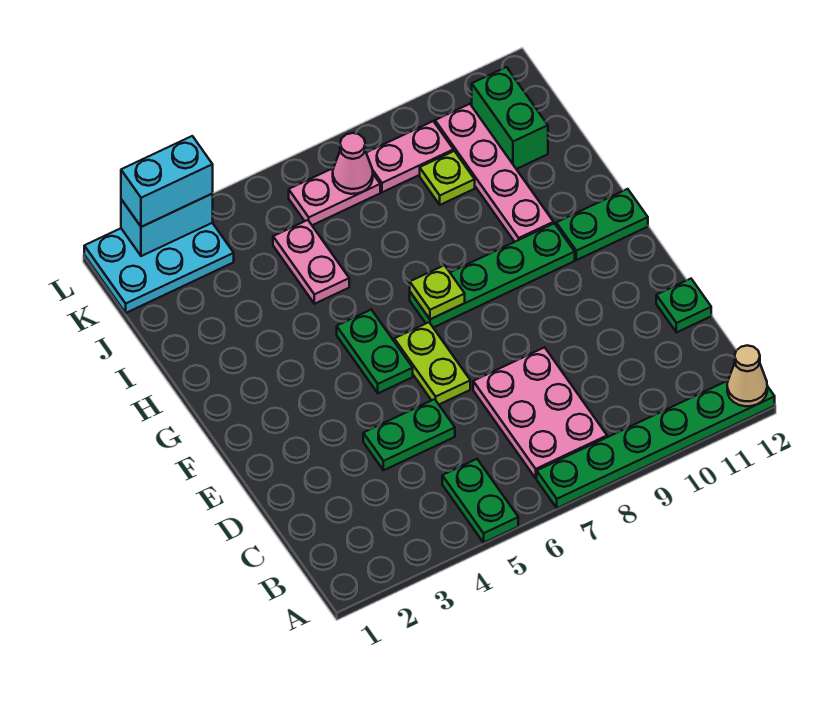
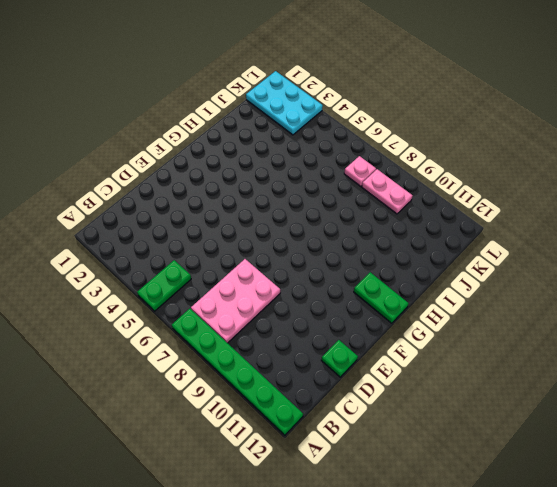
pink 1x1 plate [344,156,376,186] -> pink 1x2 plate [289,168,380,225]
none -> green 1x2 plate [363,399,455,470]
none -> lime 1x2 plate [394,322,470,404]
none -> green 1x2 plate [337,310,413,393]

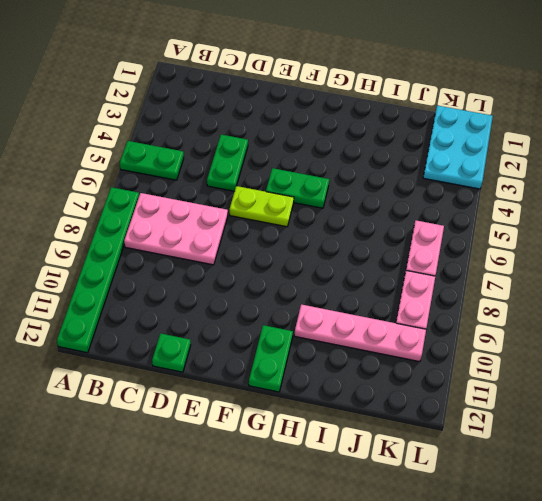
none -> green 1x4 plate [410,223,575,328]
none -> pink 1x2 plate [273,220,349,304]
none -> lime 1x1 plate [420,151,475,205]

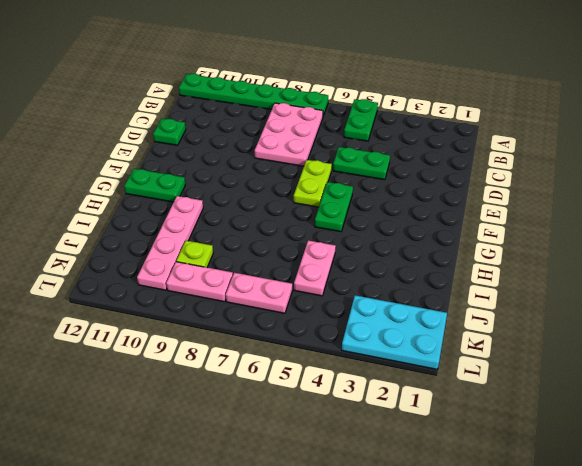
none -> green 1x4 plate [410,223,575,328]
none -> green 1x2 brick [472,67,548,169]
none -> tan 1x1 cone [727,345,767,406]

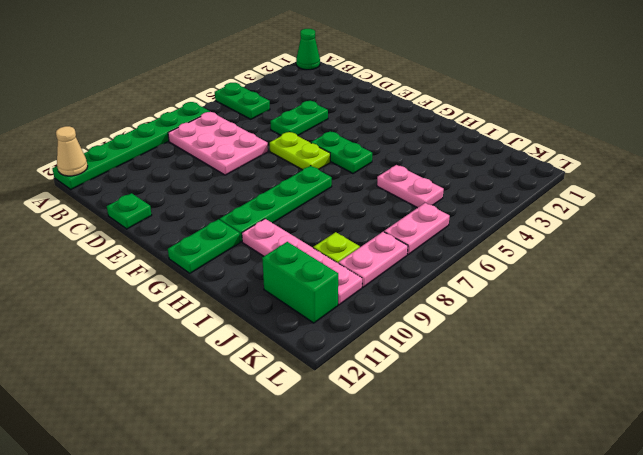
green 1x1 cone [296,29,320,70] -> none
none -> cyan 2x3 plate [84,223,234,313]
none -> lime 1x1 plate [410,265,465,319]
none -> pink 1x1 cone [333,133,373,194]

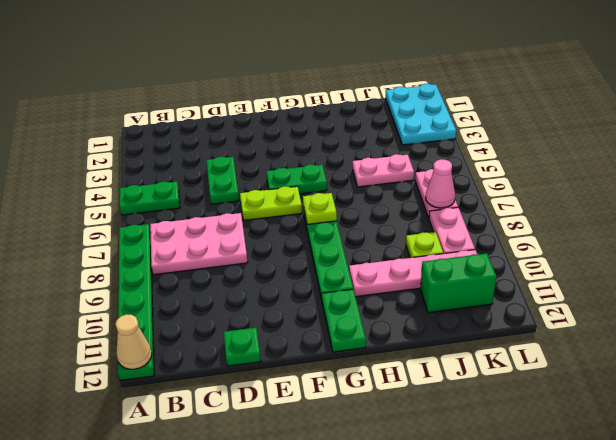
none -> cyan 1x2 brick [121,194,213,256]
none -> cyan 1x2 brick [121,136,213,227]

